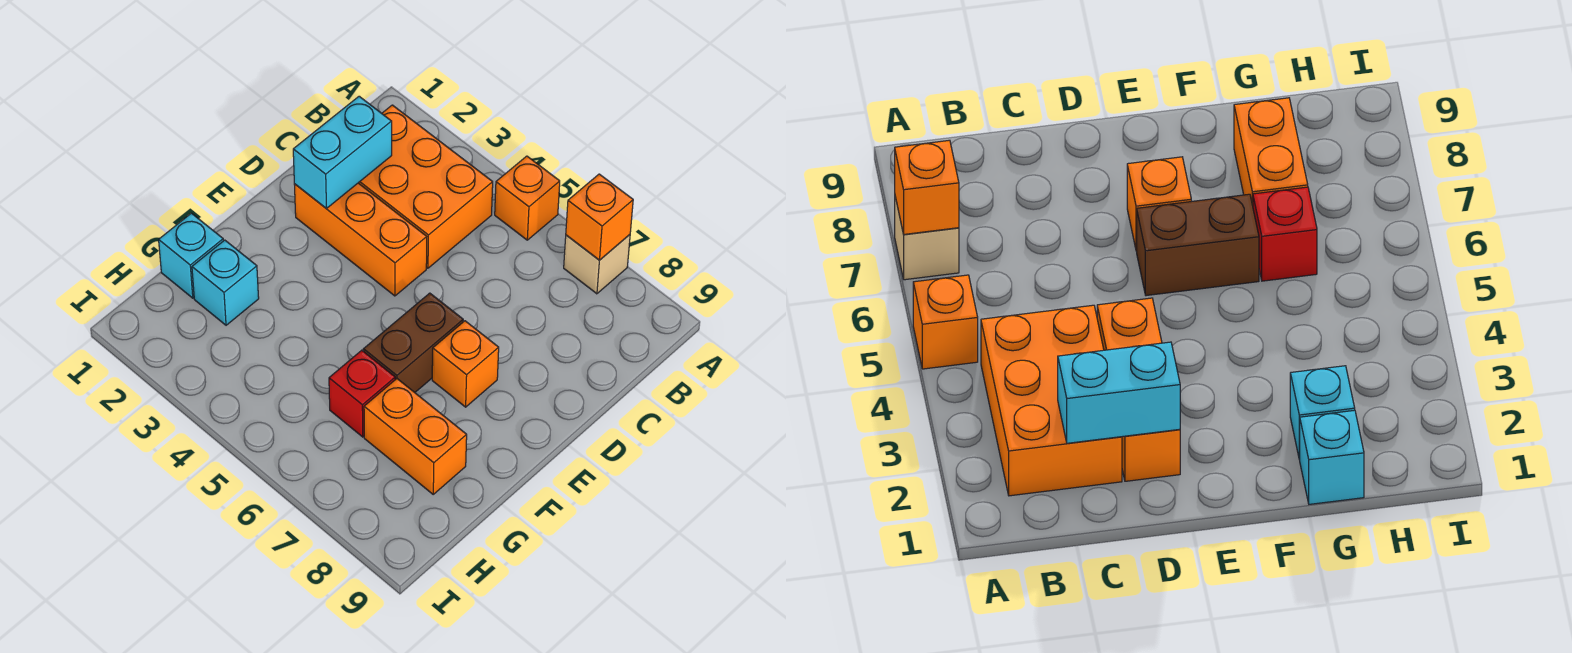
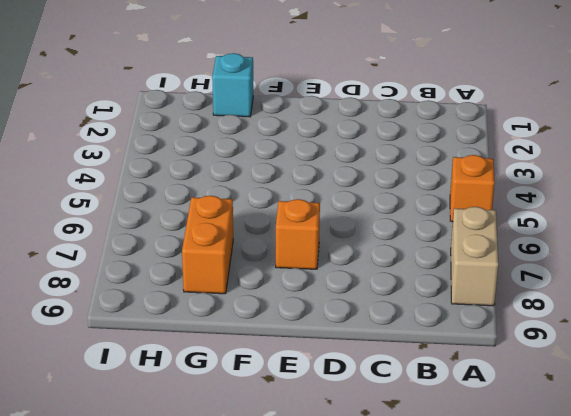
tan 1x2 brick [451,207,498,306] -> tan 1x1 brick [564,235,630,294]
none -> orange 2x3 brick [359,105,493,268]
none -> orange 1x3 brick [294,183,427,296]
none -> brown 1x2 brick [363,293,463,392]

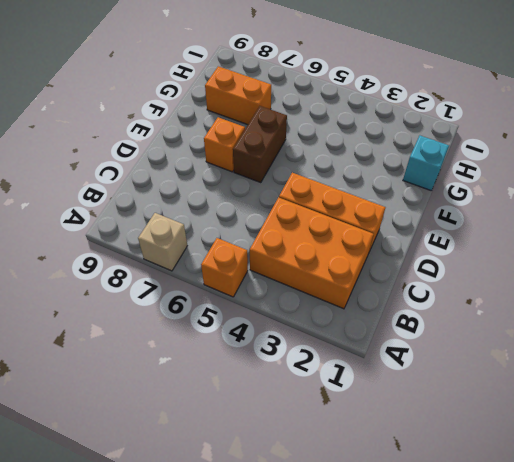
none -> cyan 1x1 brick [192,240,259,325]
none -> red 1x1 brick [329,350,395,437]
none -> orange 1x1 brick [566,174,633,260]

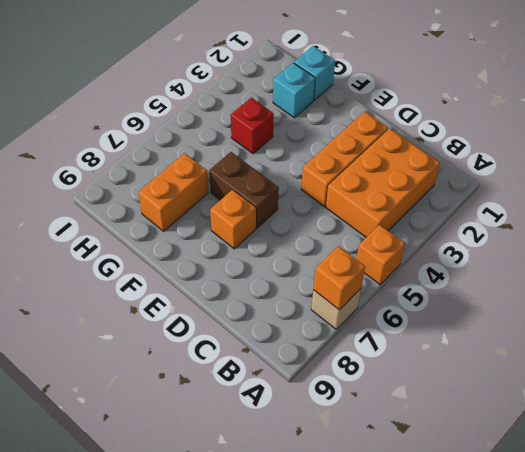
red 1x1 brick [231,98,274,154] -> red 1x1 brick moved to [329,350,395,437]
none -> cyan 1x2 brick [293,96,392,208]

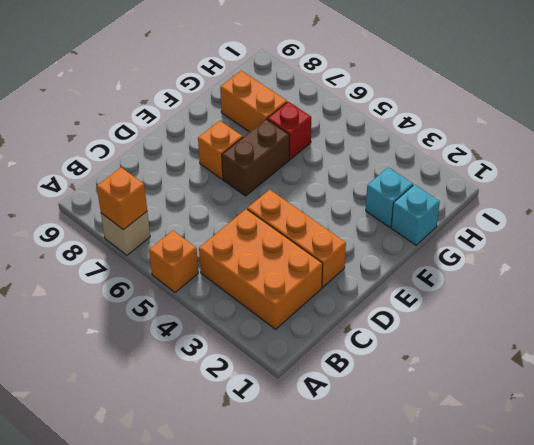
none -> cyan 1x2 brick [293,96,392,208]

